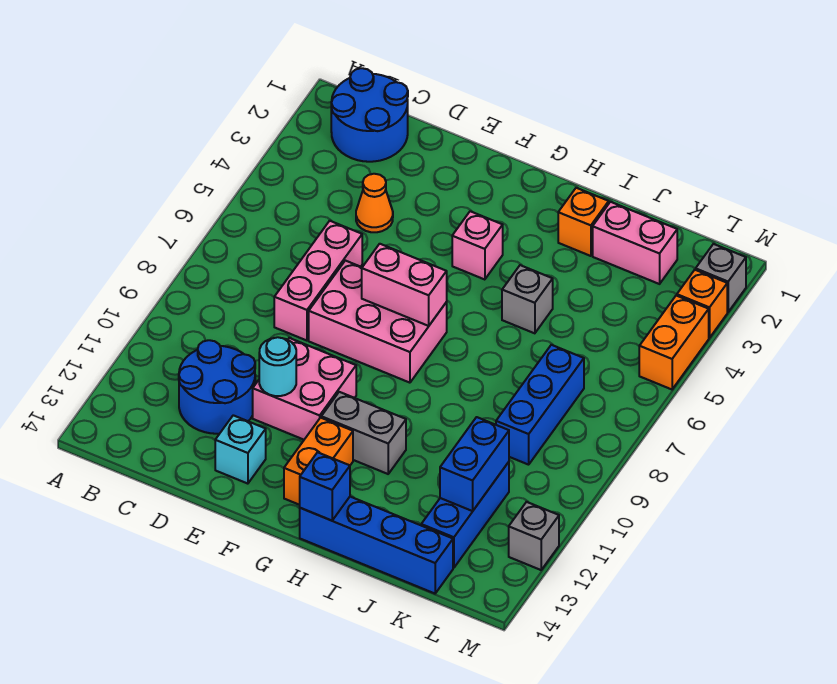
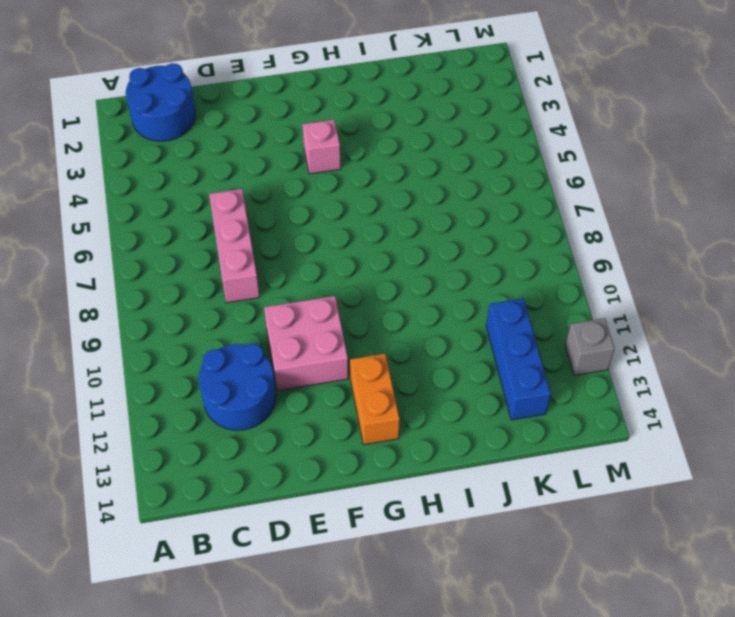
none -> orange 1x1 cone [356,174,393,232]
none -> pink 2x3 brick [309,261,447,383]
none -> cyan 1x1 brick [215,415,266,484]

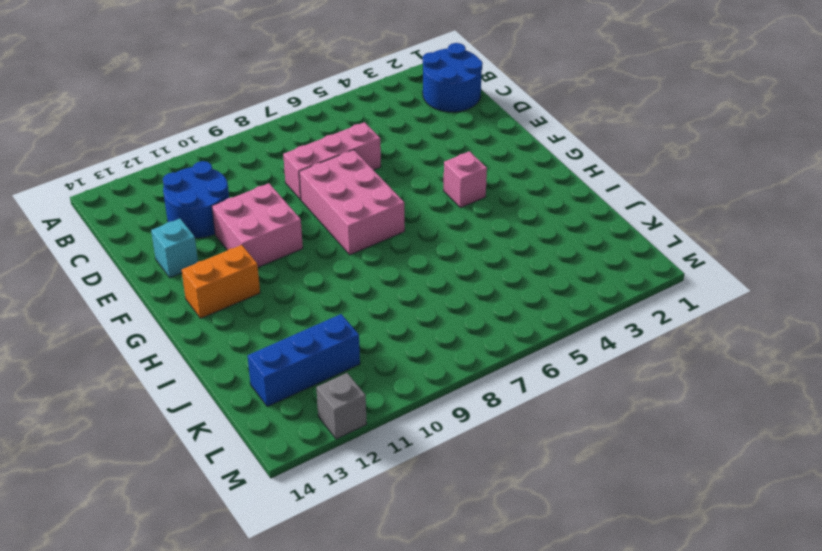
none -> orange 1x1 cone [356,174,393,232]
none -> grey 1x2 brick [321,392,406,474]
none -> blue 1x4 brick [300,497,453,594]

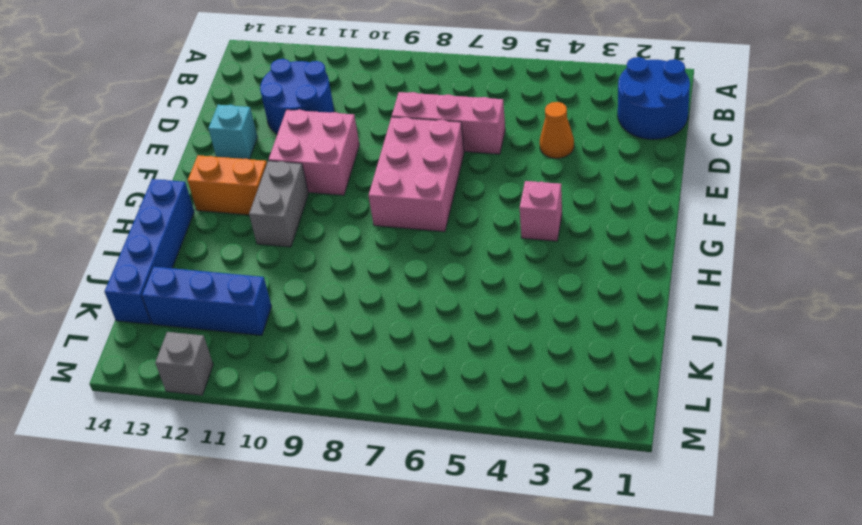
none -> orange 1x1 brick [558,188,609,256]
none -> grey 1x1 brick [502,265,553,333]
none -> pink 1x2 brick [593,202,677,284]

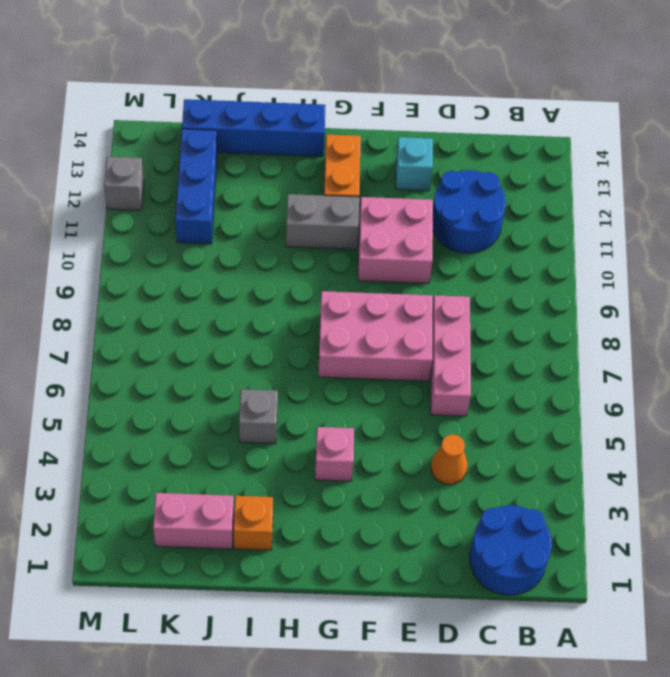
none -> blue 1x3 brick [496,345,584,465]
none -> grey 1x1 brick [696,244,746,312]
none -> orange 1x1 brick [677,270,727,338]

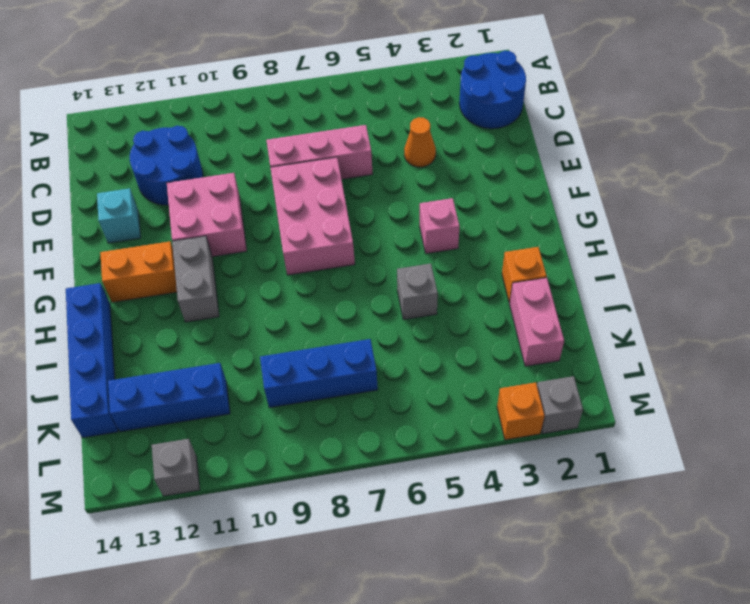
none -> orange 1x2 brick [639,296,709,389]
none -> cyan 1x1 round brick [259,337,296,396]
none -> pink 1x2 brick [362,244,447,326]

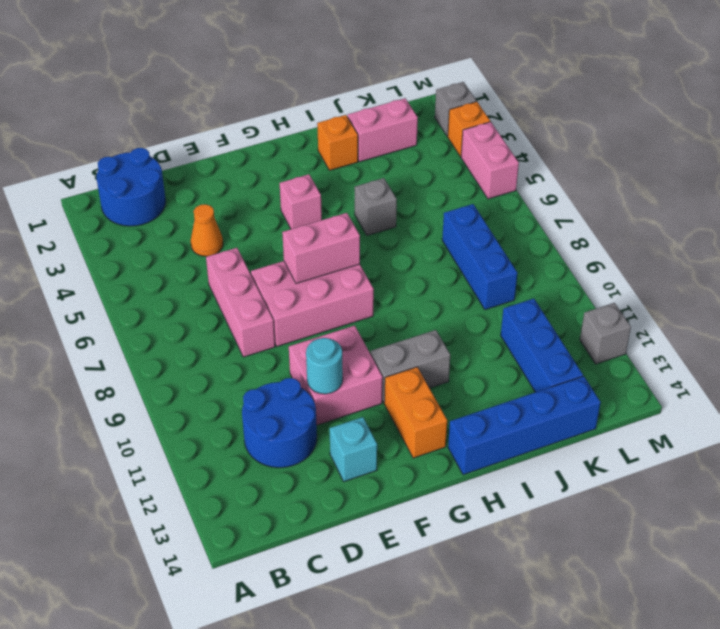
pink 1x2 brick [461,122,519,199] -> orange 1x2 brick [639,296,709,389]
none -> blue 1x1 brick [300,452,350,521]
none -> blue 1x2 brick [440,417,509,511]

